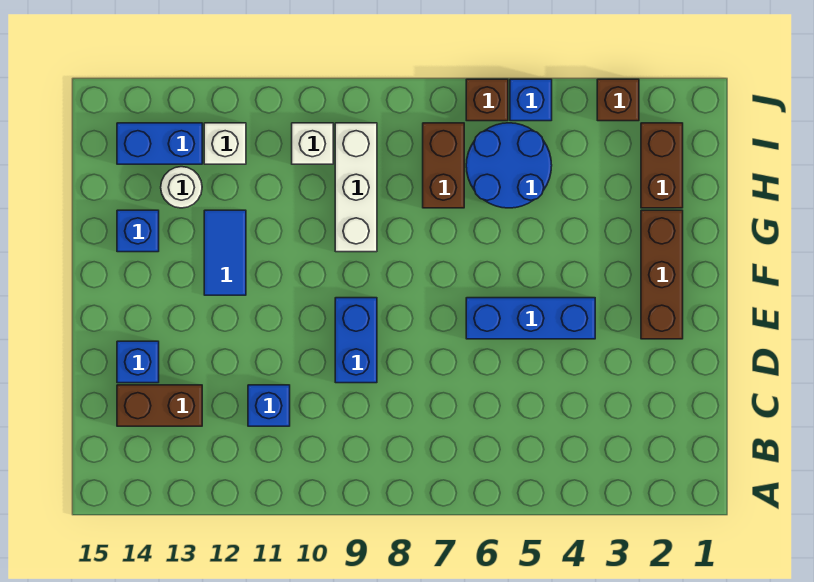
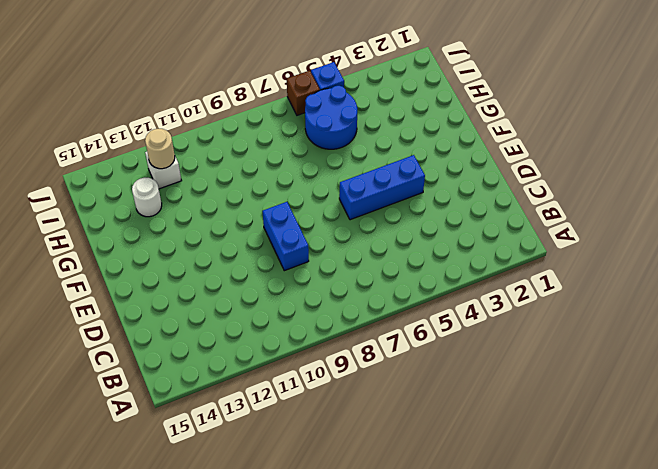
tan 1x1 round brick [145,129,175,169] -> none
none -> blue 1x1 brick [248,385,290,426]
none -> brown 1x2 brick [117,385,202,426]
none -> blue 1x1 brick [117,341,159,383]

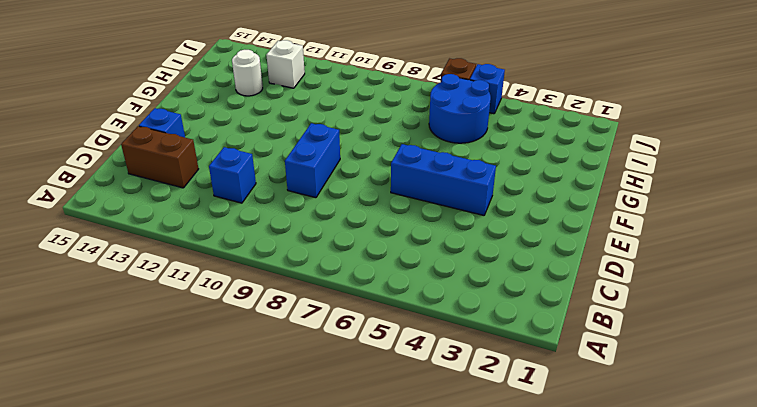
none -> brown 1x3 brick [641,210,683,339]
none -> blue 1x2 tile [204,210,246,295]
none -> white 1x3 brick [335,123,377,252]

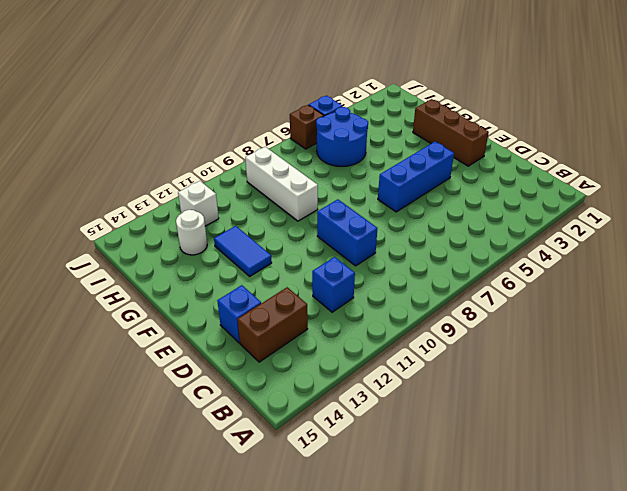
none -> blue 1x1 brick [117,210,159,252]
none -> brown 1x2 brick [641,123,683,208]
none -> brown 1x2 brick [423,123,464,208]

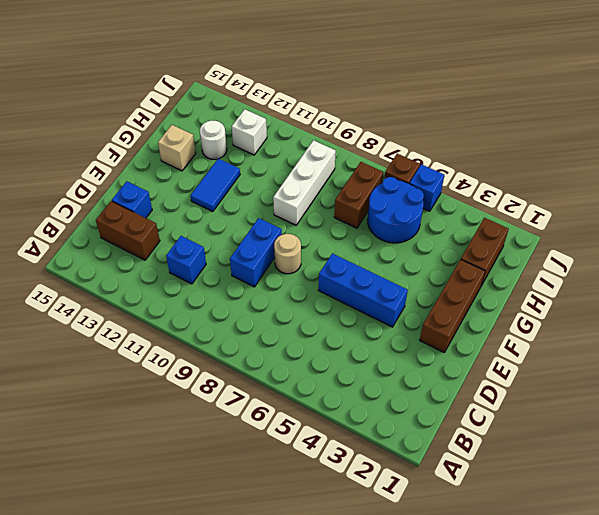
tan 1x1 round brick [274,234,301,274] -> none
tan 1x1 brick [158,125,196,171] -> blue 1x1 brick [117,210,159,252]
none -> white 1x1 brick [292,123,333,164]
none -> blue 1x2 brick [117,123,202,164]
none -> brown 1x1 brick [597,79,639,121]

